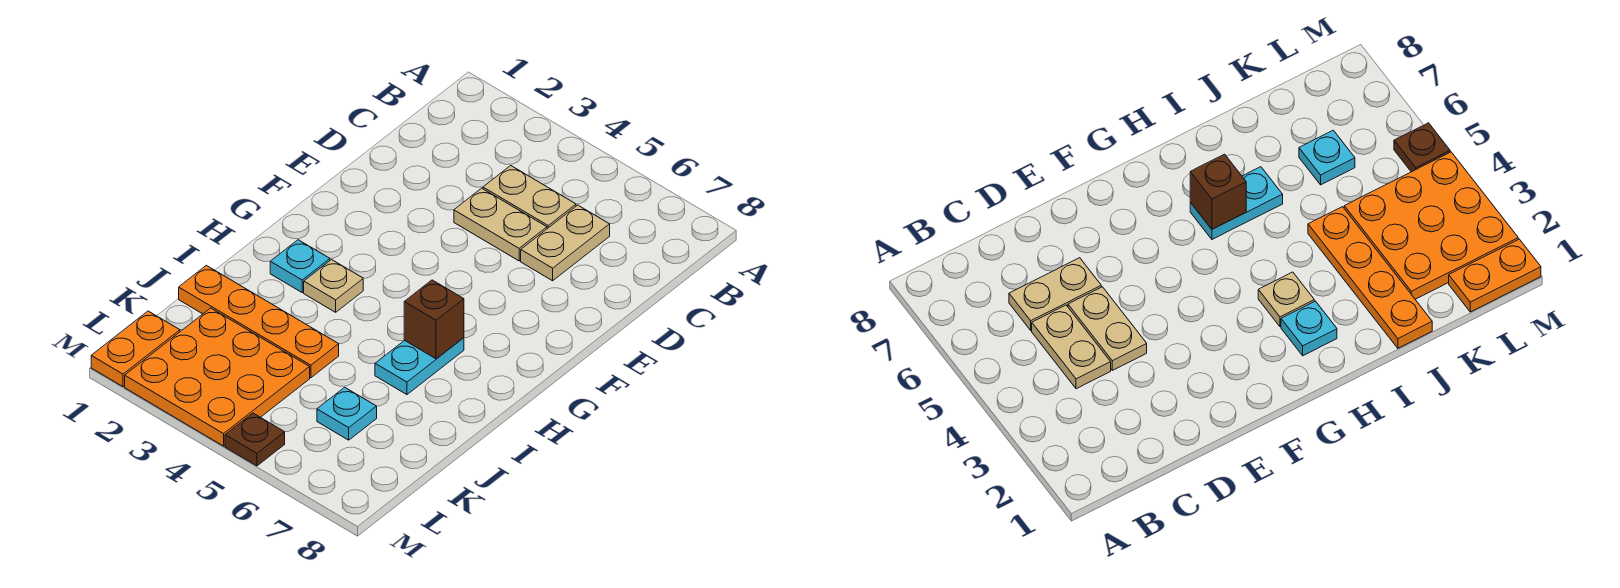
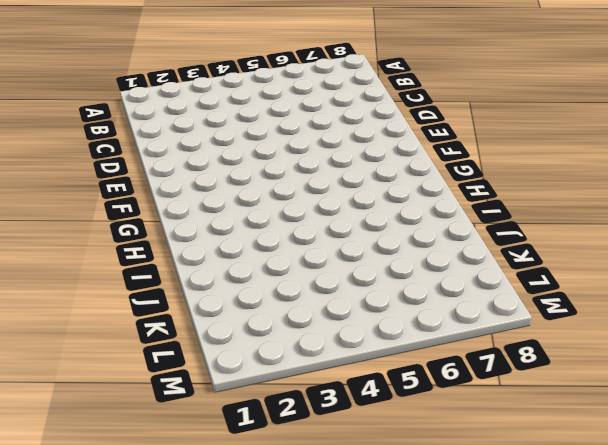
none -> tan 1x2 plate [483,166,576,229]
none -> tan 1x2 plate [521,205,610,281]
none -> tan 1x2 plate [454,188,547,261]

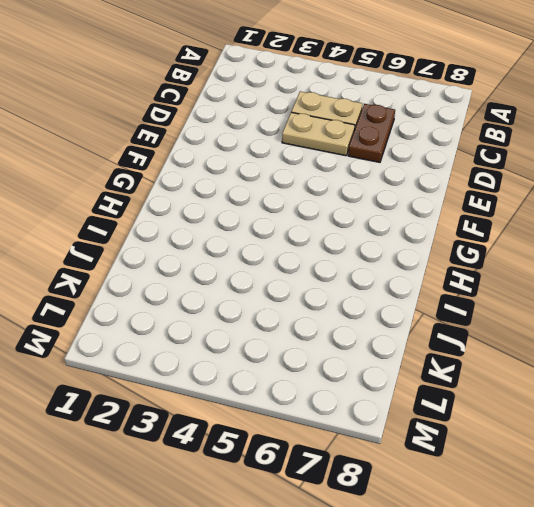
brown 1x2 plate [348,104,395,162] -> tan 1x2 plate [521,205,610,281]
none -> cyan 1x1 plate [270,240,330,292]
none -> tan 1x1 plate [304,260,363,312]
none -> cyan 1x2 plate [375,338,464,395]

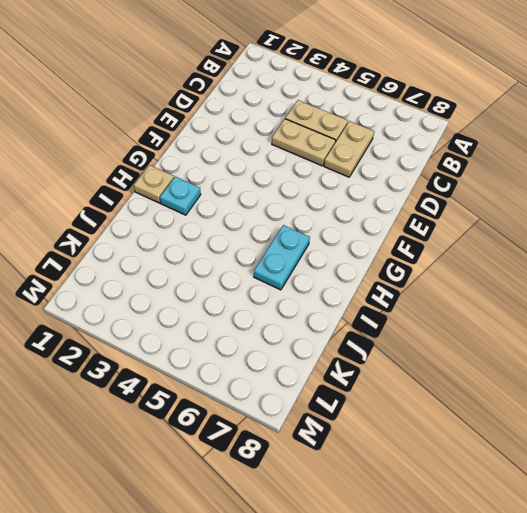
tan 1x1 plate [134,165,174,203] -> tan 1x1 plate moved to [304,260,363,312]
none -> orange 1x4 plate [179,265,339,378]
none -> orange 3x3 plate [125,308,310,446]
none -> cyan 1x1 plate [317,387,377,440]

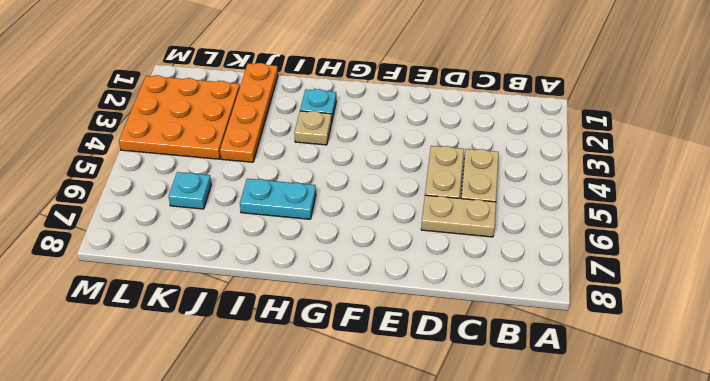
none -> orange 1x2 plate [91,311,180,387]
none -> brown 1x1 plate [225,413,285,466]
none -> brown 1x1 brick [404,280,464,359]

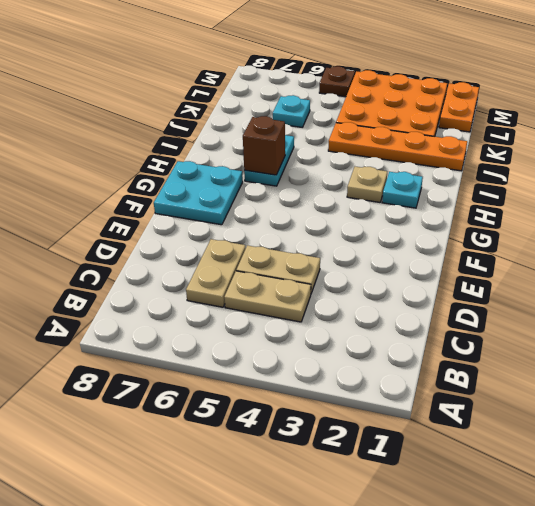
cyan 2x2 plate [154,161,243,225] -> none

